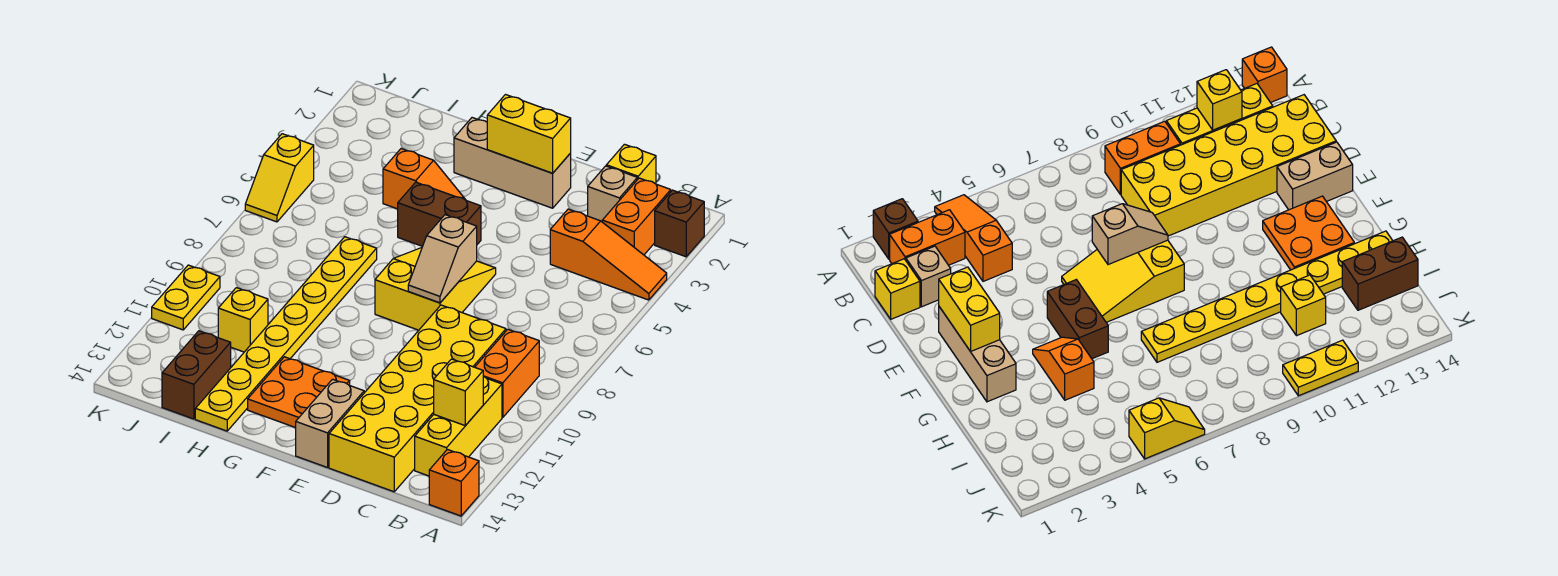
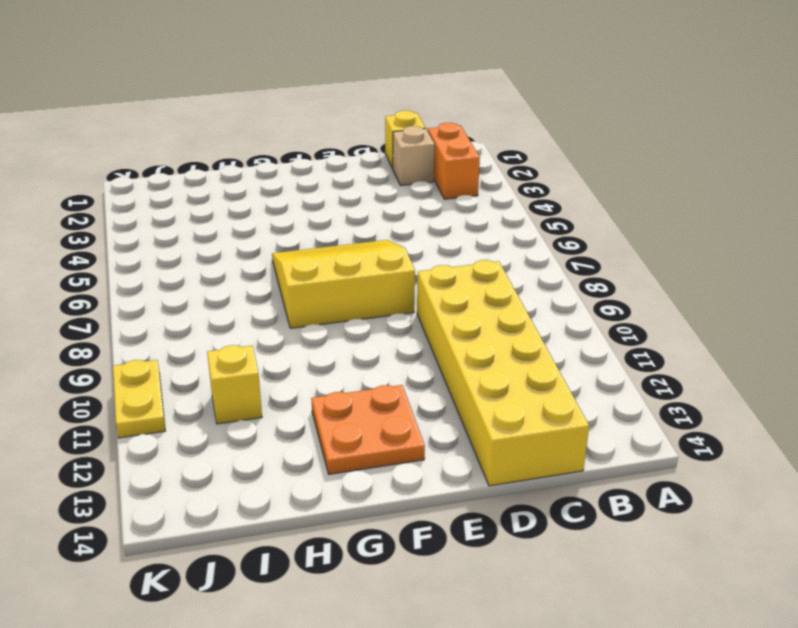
yellow 3x3 slope [272,240,415,328] -> yellow 2x3 slope [375,248,496,330]
none -> brown 1x1 brick [655,190,704,257]
none -> orange 1x3 slope [550,209,667,300]
none -> orange 1x1 brick [429,449,479,516]

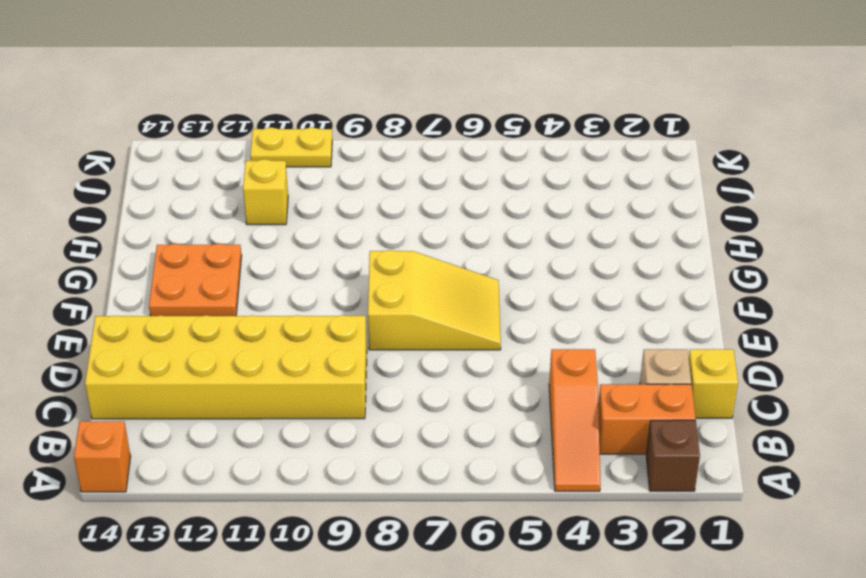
none -> orange 1x2 brick [475,329,539,418]
none -> yellow 1x3 brick [415,376,502,476]
none -> tan 1x3 brick [454,118,571,208]

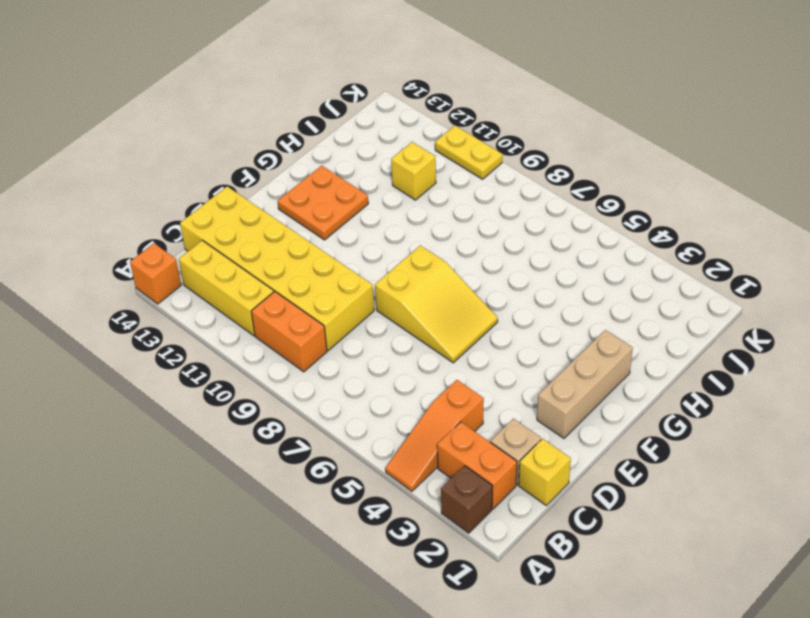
none -> tan 1x2 brick [296,379,364,468]
none -> brown 1x2 brick [398,182,481,246]
none -> orange 1x2 slope [383,149,465,209]

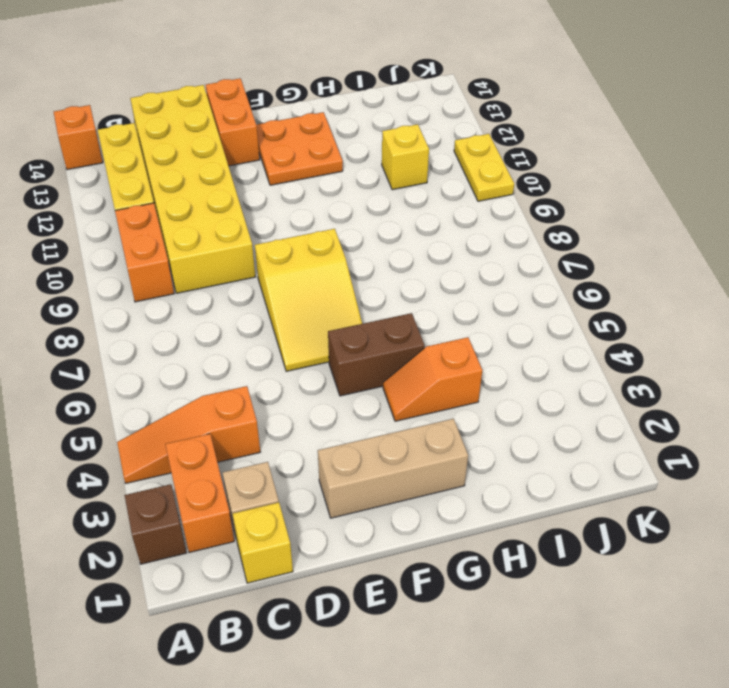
orange 1x2 brick [206,78,260,166] -> tan 1x2 brick [296,379,364,468]
none -> yellow 1x8 plate [195,237,377,431]
none -> brown 1x2 brick [162,331,231,419]
none -> yellow 1x2 slope [245,134,314,222]

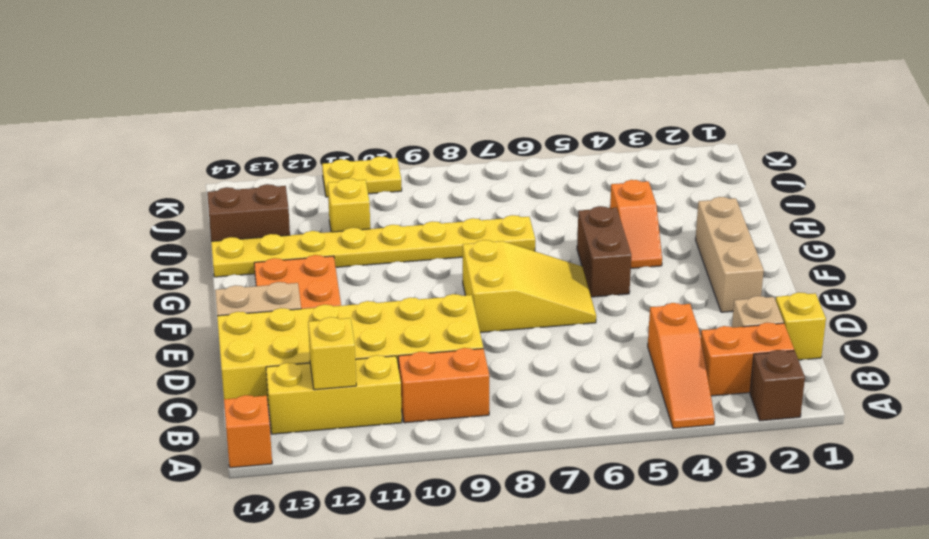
none -> yellow 1x2 slope [245,134,314,222]
none -> yellow 1x2 brick [487,95,571,173]
none -> tan 1x2 slope [408,215,477,303]

